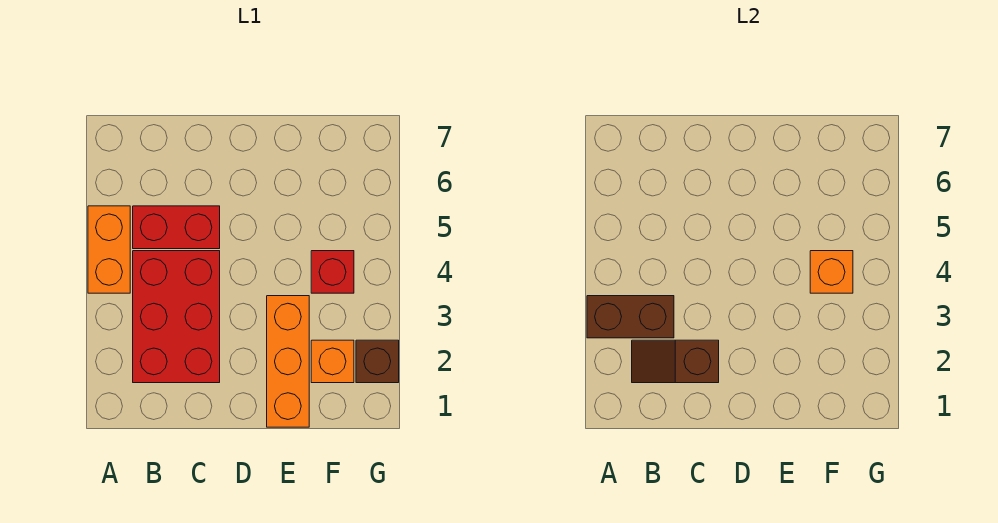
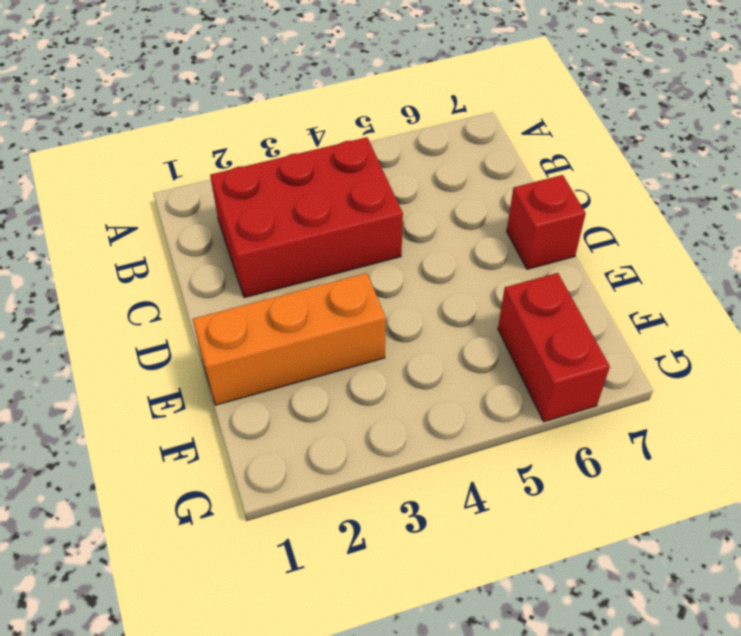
red 1x1 brick [507,175,586,269] -> red 1x1 brick moved to [311,251,354,293]
red 1x2 brick [498,273,610,422] -> red 1x2 brick moved to [133,206,220,249]
none -> orange 1x2 brick [88,206,130,293]
none -> orange 1x1 brick [311,340,354,383]

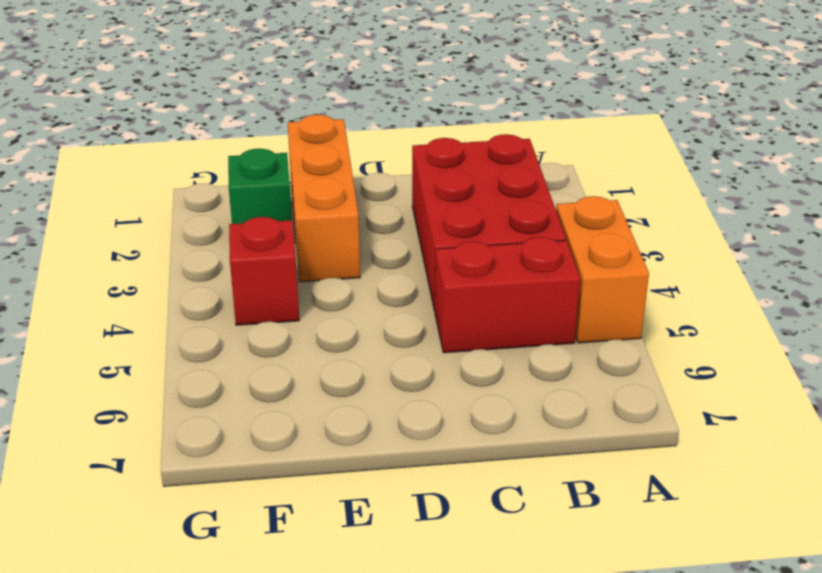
green 1x1 brick [228,149,292,224] -> orange 1x1 brick [311,340,354,383]
none -> brown 1x1 brick [356,340,399,383]
none -> brown 1x2 brick [587,296,674,338]

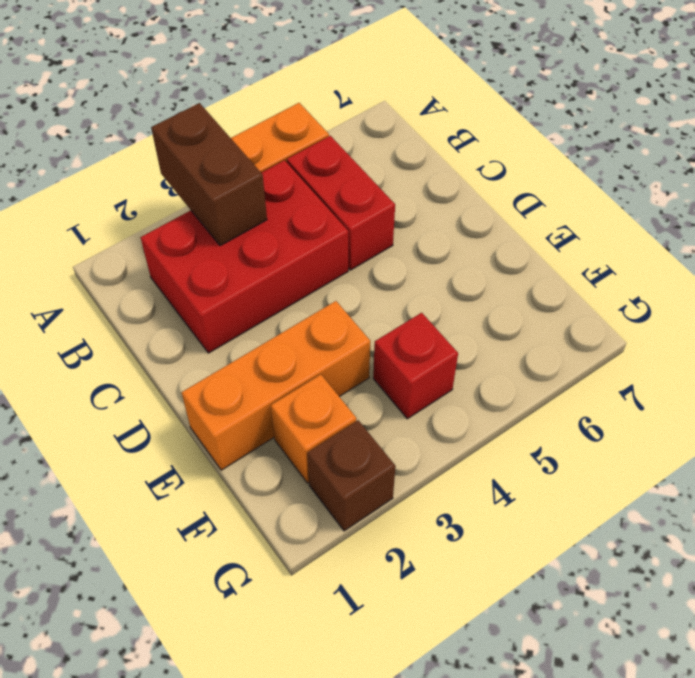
none -> brown 1x2 slope [632,340,719,383]
none -> orange 1x1 brick [810,251,853,293]

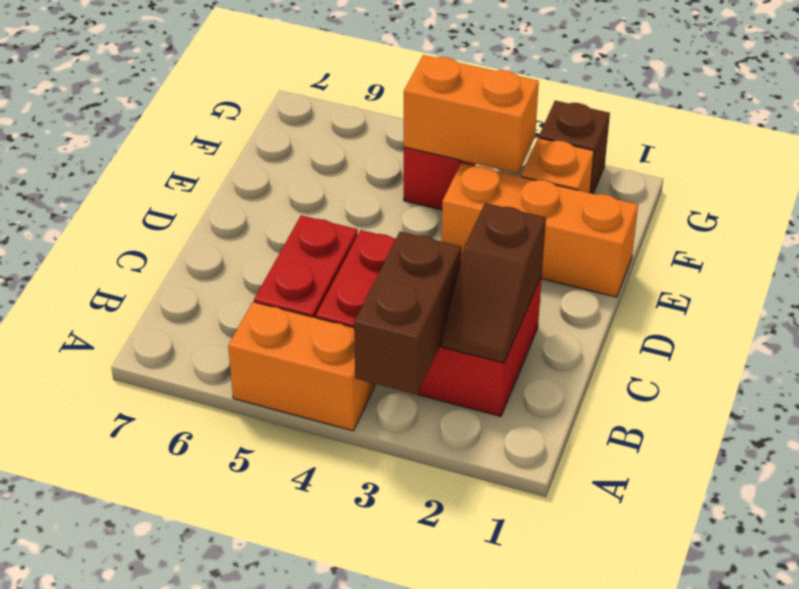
orange 1x2 brick [404,55,539,173] -> orange 1x1 brick [810,251,853,293]

